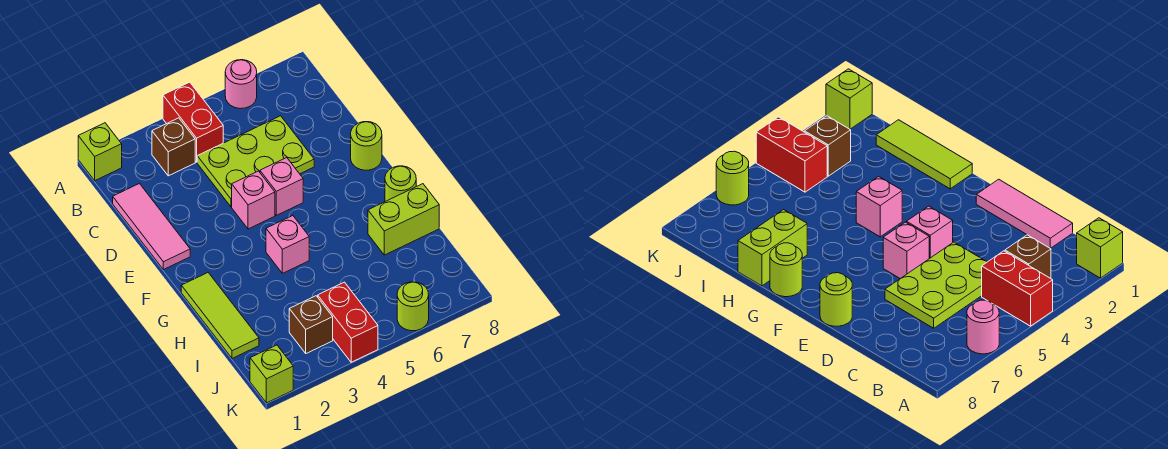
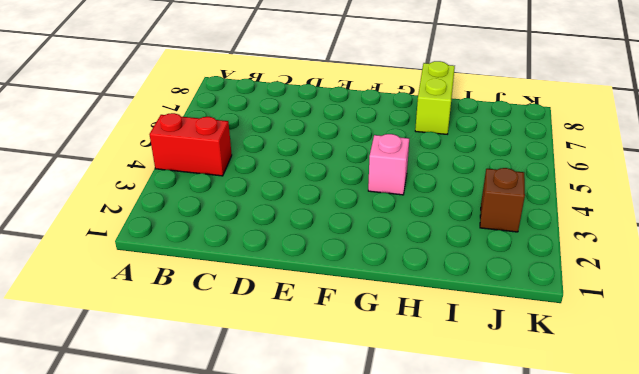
none -> lime 1x1 brick [78,123,122,180]
none -> pink 1x1 round brick [225,60,257,109]
none -> brown 1x1 brick [152,118,195,176]

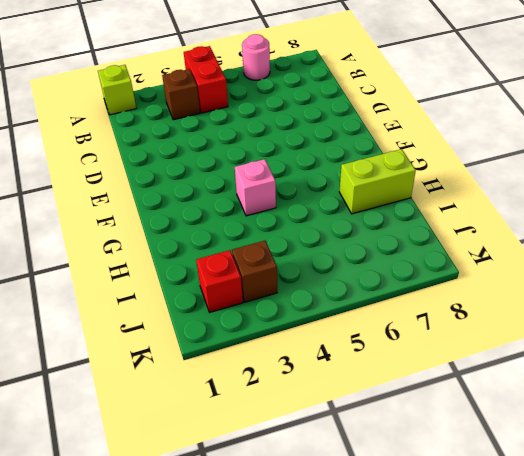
red 1x1 brick [196,250,243,312] -> none
none -> pink 1x3 tile [113,184,190,270]
none -> lime 2x3 plate [197,116,314,207]
none -> pink 1x1 brick [232,171,275,229]

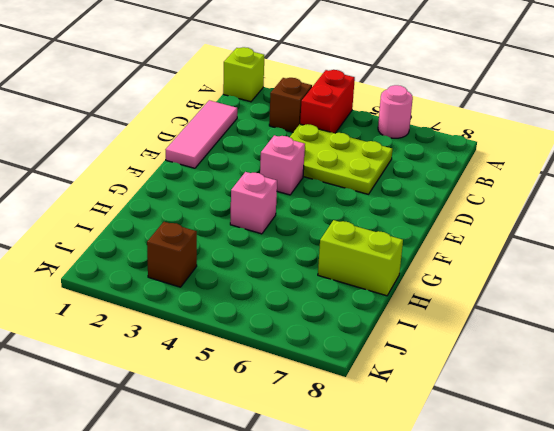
none -> pink 1x1 brick [260,158,303,215]
none -> lime 1x1 round brick [351,122,382,170]
none -> lime 1x3 tile [181,273,259,358]

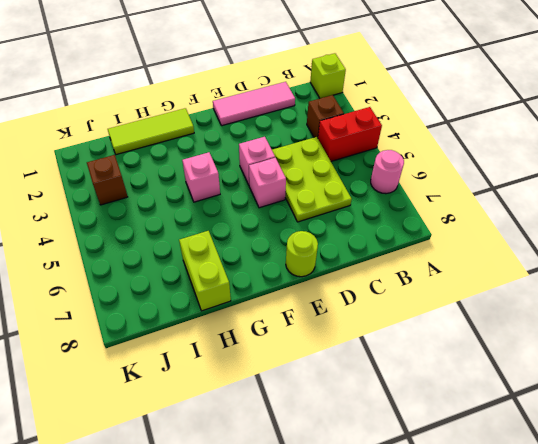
none -> lime 1x1 round brick [385,166,416,202]
none -> red 1x2 brick [318,282,378,362]
none -> lime 1x1 brick [250,345,293,403]

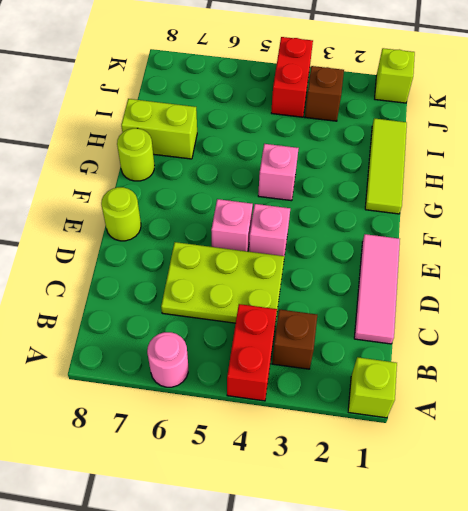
none -> lime 1x1 round brick [397,282,429,331]

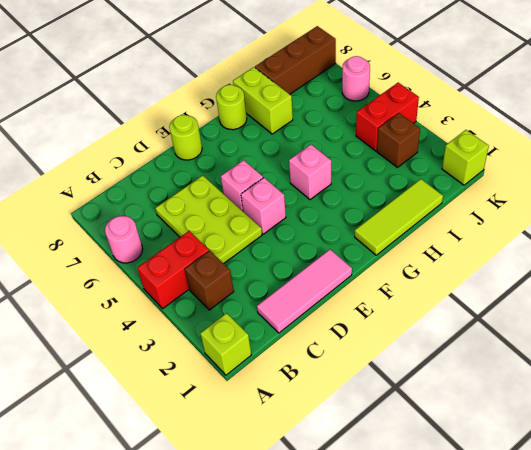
brown 1x3 brick [255,26,336,94] -> none
pink 1x1 round brick [342,56,370,101] -> lime 1x1 round brick [397,282,429,331]

